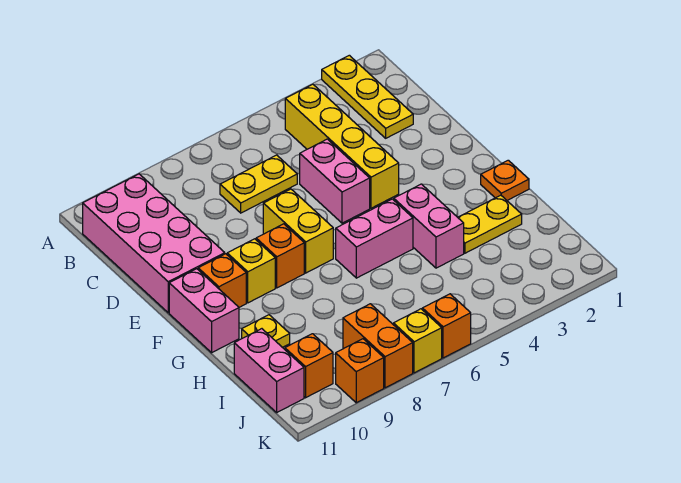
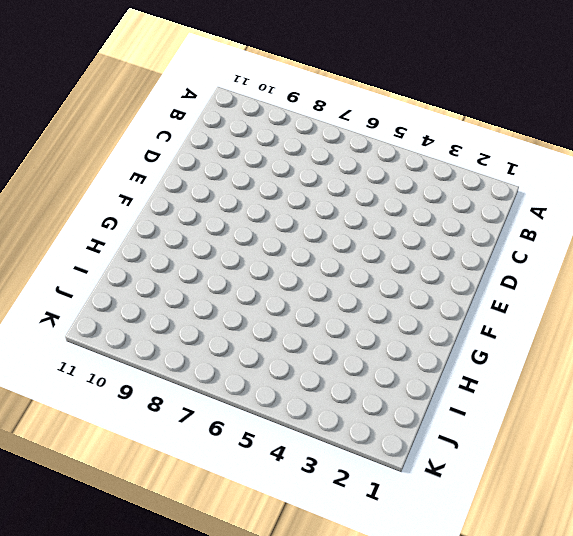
none -> yellow 1x3 plate [322,55,413,138]
none -> yellow 1x4 brick [285,84,399,208]
none -> pink 2x4 brick [83,174,225,313]

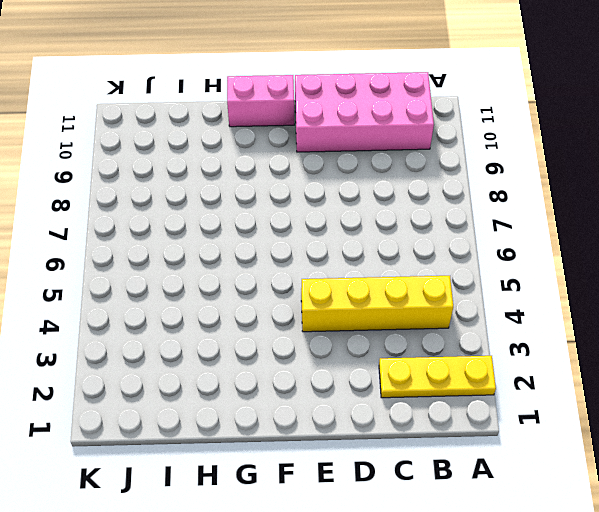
none -> yellow 1x2 plate [220,155,297,213]
none -> pink 1x2 brick [300,139,370,223]
none -> yellow 1x2 brick [263,189,333,273]

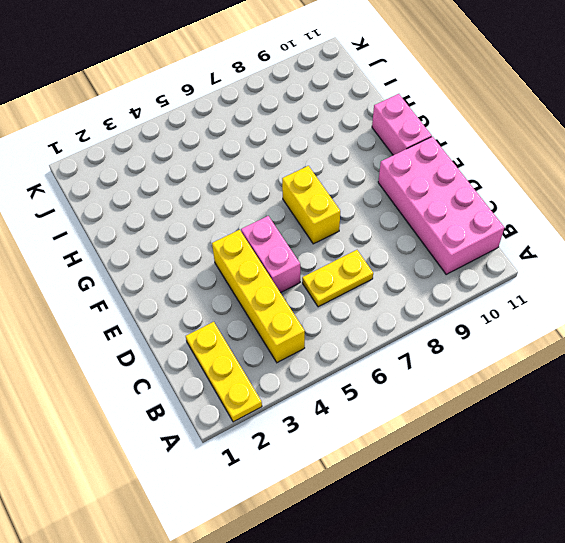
none -> orange 1x1 brick [256,224,304,288]
none -> yellow 1x1 brick [227,239,275,303]
none -> orange 1x1 brick [198,254,246,307]

